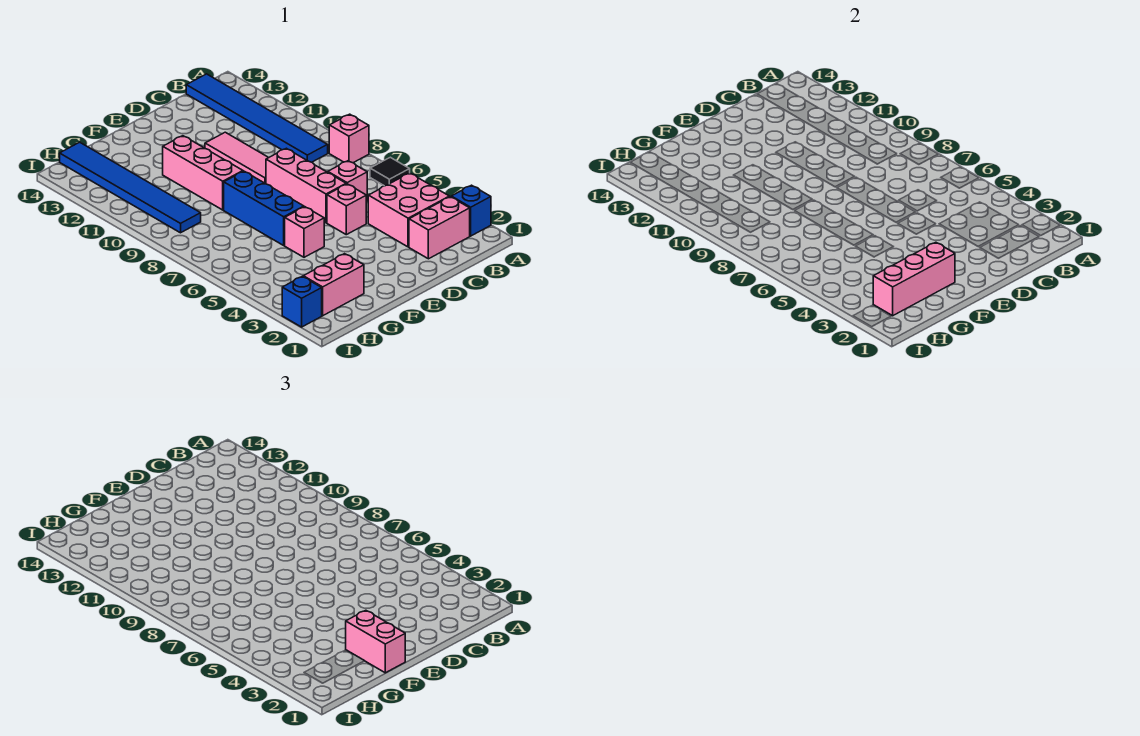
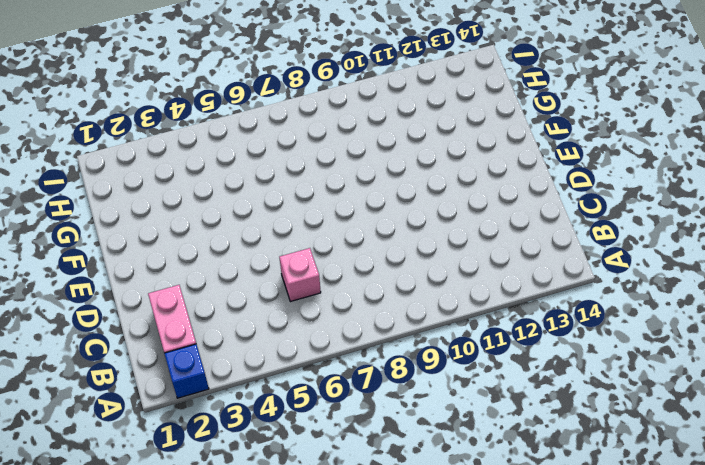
none -> black 1x1 tile [370,157,410,186]
none -> pink 1x1 brick [329,114,369,163]
none -> pink 2x2 brick [368,173,449,247]

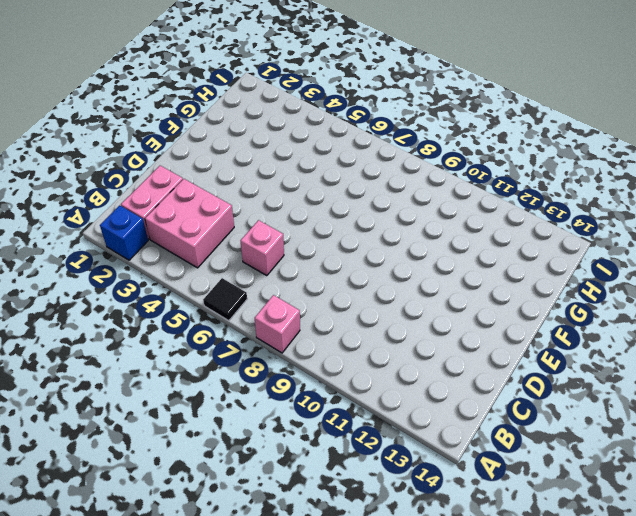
none -> blue 1x6 tile [186,74,328,162]
none -> pink 1x1 brick [327,184,366,235]
none -> pink 1x3 brick [266,148,346,223]

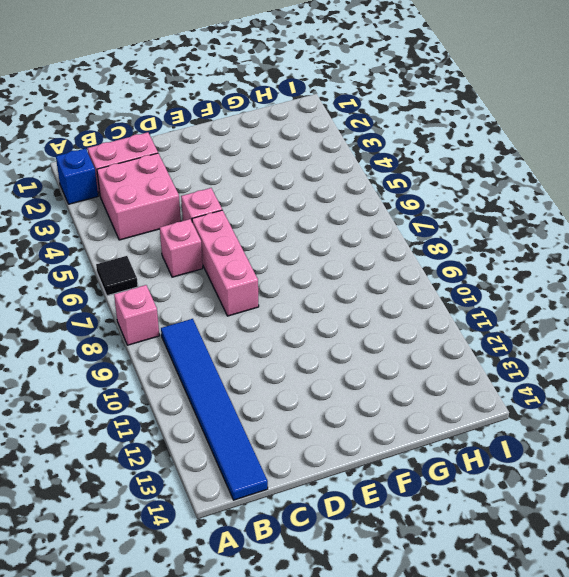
none -> pink 1x3 tile [205,132,269,184]
none -> pink 1x1 brick [285,207,324,257]
none -> blue 1x3 brick [224,171,304,245]

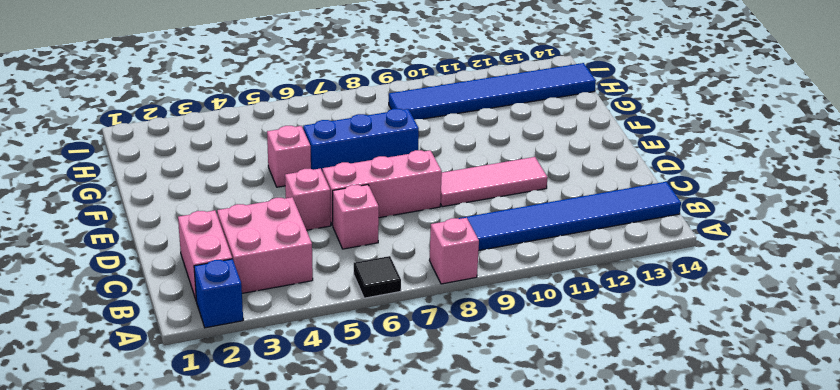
none -> pink 1x3 brick [163,136,243,210]
none -> pink 1x2 brick [303,254,364,316]
none -> blue 1x1 brick [282,276,322,327]

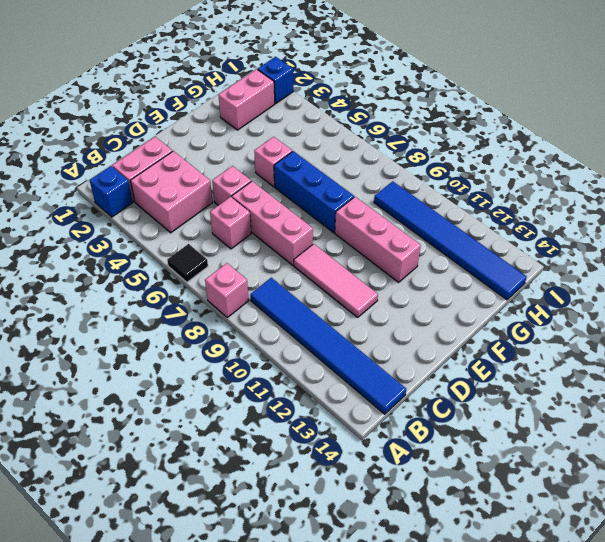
none -> pink 1x3 brick [873,242,955,316]
none -> pink 1x2 brick [346,610,405,673]

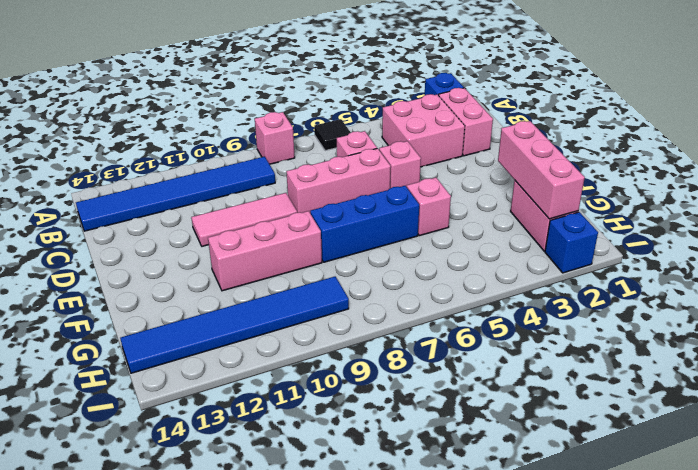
none -> pink 1x2 brick [346,610,405,673]

